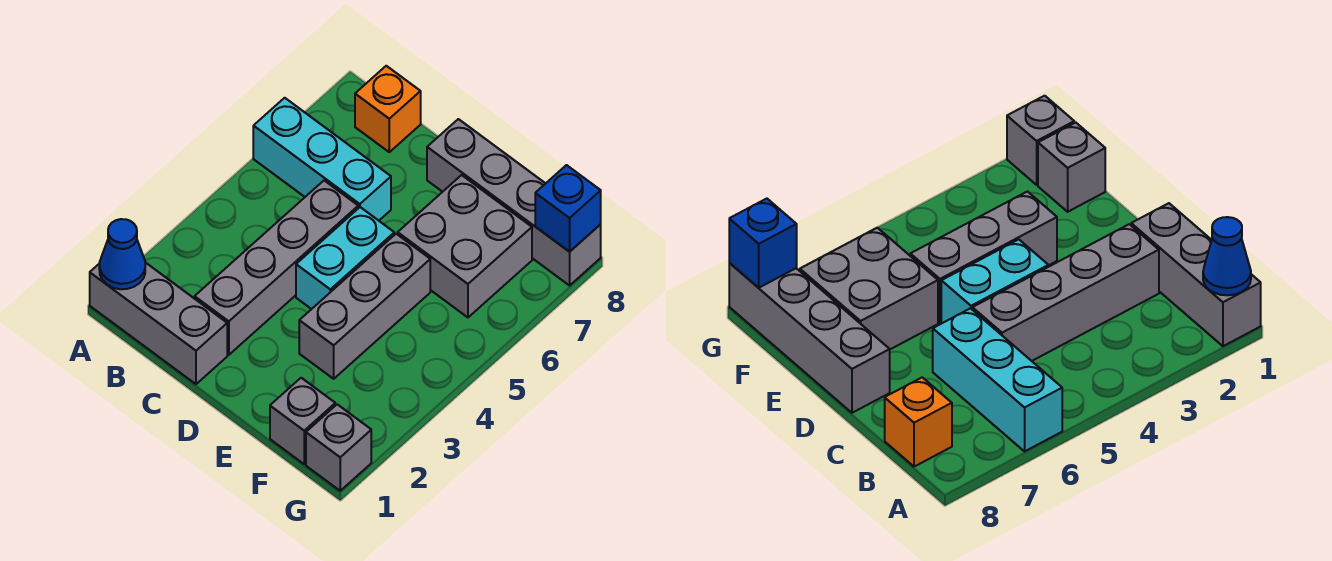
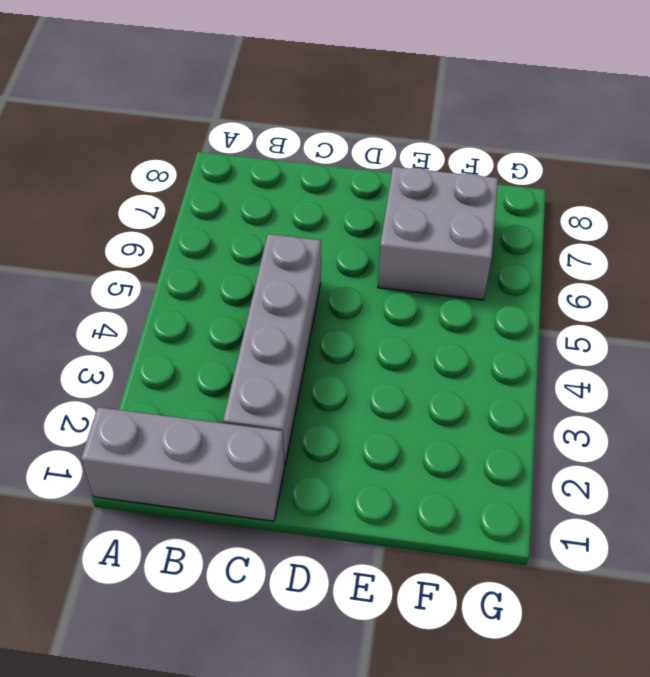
none -> cyan 1x3 brick [253,98,391,221]
none -> orange 1x1 brick [355,66,421,152]
none -> cyan 1x2 brick [296,207,394,309]

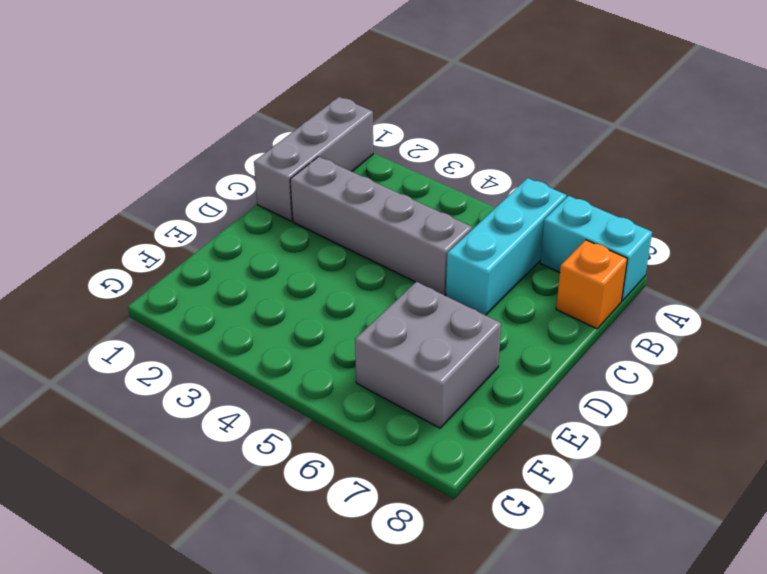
cyan 1x2 brick [540,196,652,301] -> cyan 1x2 brick moved to [296,207,394,309]
none -> grey 1x4 brick [427,119,601,285]
none -> grey 1x3 brick [299,234,430,379]
none -> grey 1x1 brick [270,378,335,464]

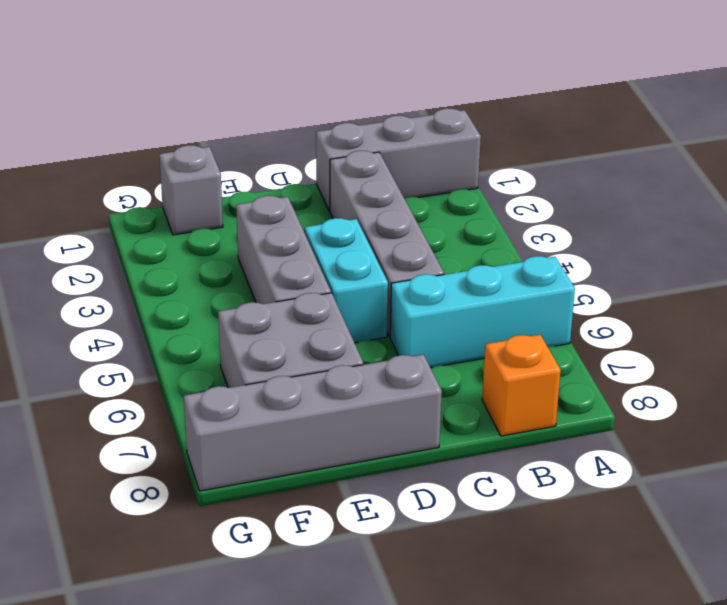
none -> grey 1x1 brick [306,404,371,491]
none -> blue 1x1 cone [99,219,145,289]
none -> blue 1x1 brick [535,165,601,252]

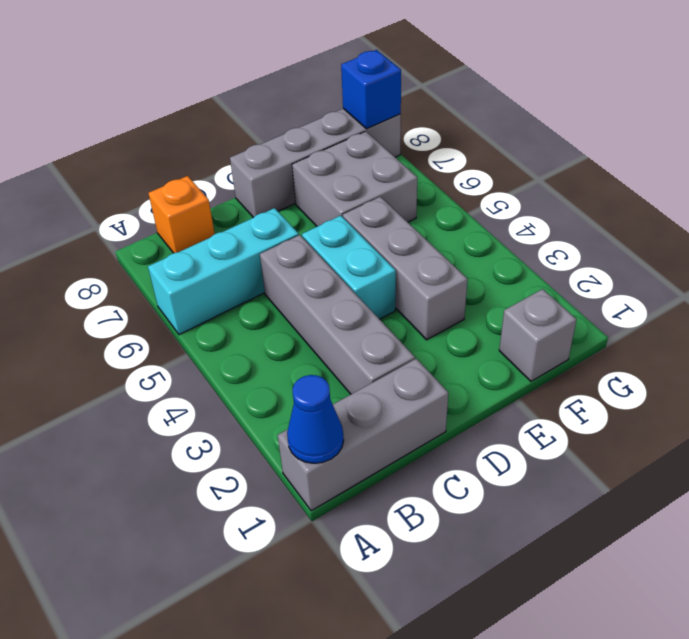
none -> grey 1x1 brick [306,404,371,491]

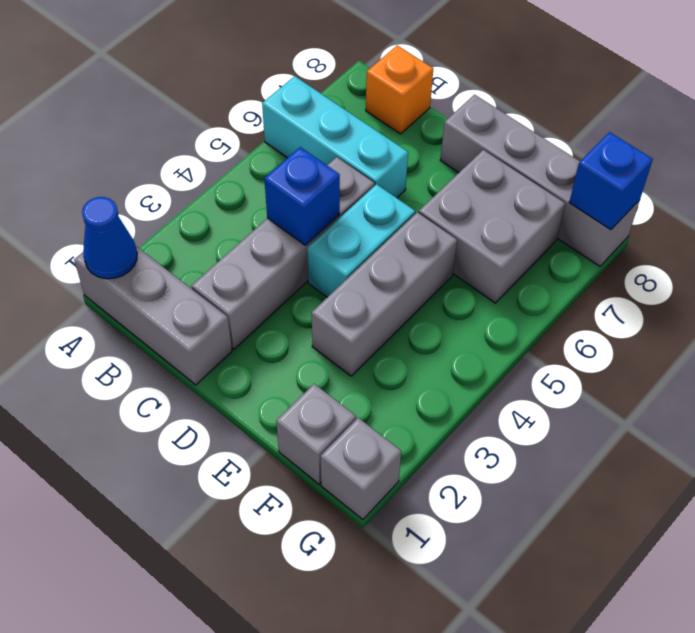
blue 1x1 brick [264,147,340,245] -> none

